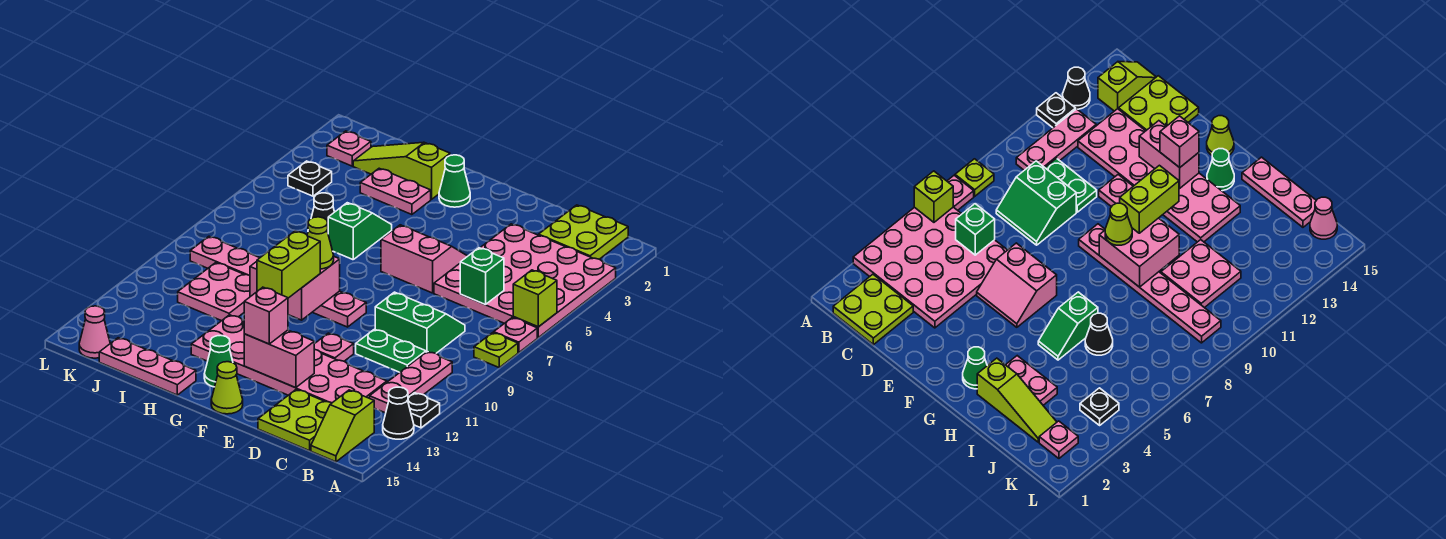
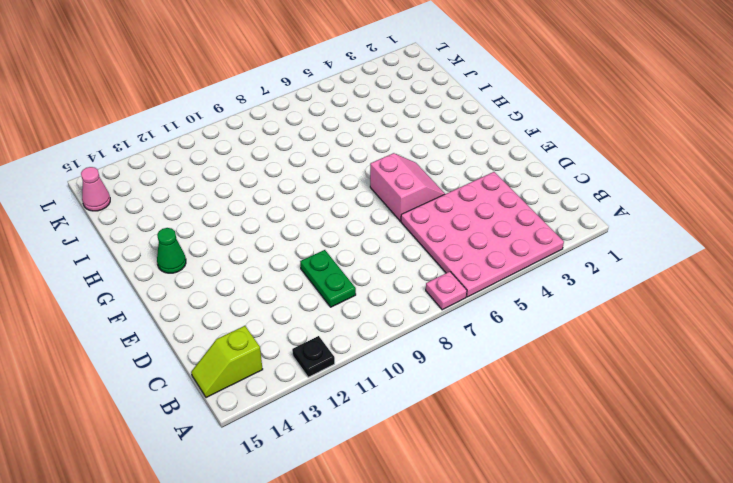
none -> lime 1x1 plate [474,333,518,367]
none -> black 1x1 cone [383,387,414,439]
none -> lime 2x2 plate [539,205,628,259]
none -> pink 1x3 plate [370,351,452,413]

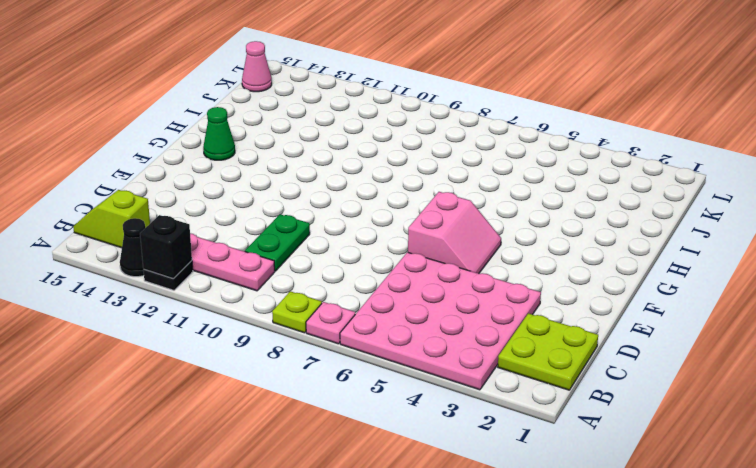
black 1x1 brick [140,215,192,279] -> none
none -> green 2x2 slope [375,292,465,353]
none -> pink 2x6 plate [191,315,387,403]
none -> lime 2x2 plate [258,389,331,451]
none -> pink 1x1 plate [314,333,354,361]

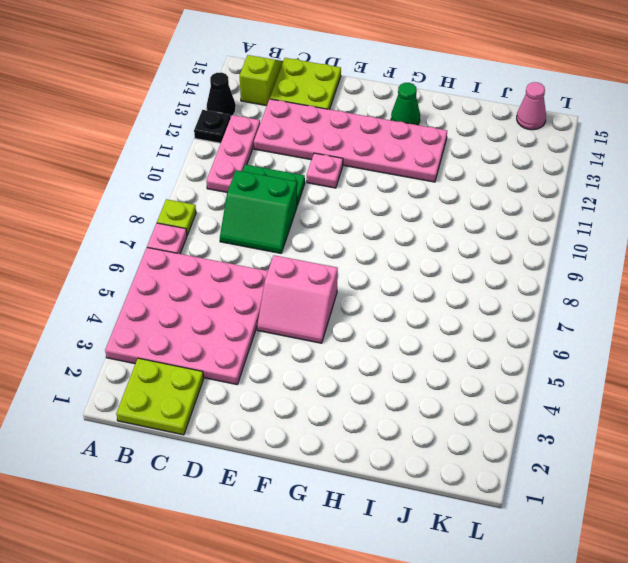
none -> pink 1x6 plate [190,236,366,327]
none -> lime 1x1 cone [211,362,243,414]
none -> green 1x1 cone [439,155,470,207]
none -> lime 1x3 slope [353,142,450,200]

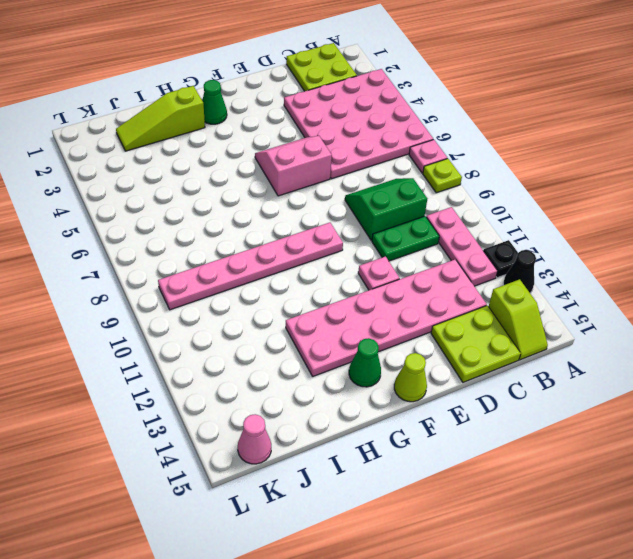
none -> pink 1x2 plate [360,168,431,215]
none -> green 1x2 slope [328,203,392,260]
none -> pink 1x3 plate [99,338,196,395]
none -> black 1x1 cone [308,193,334,231]

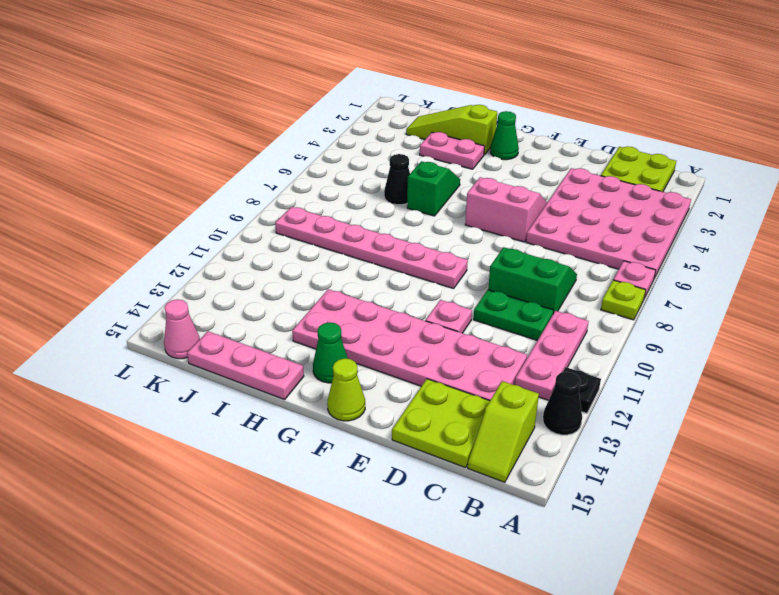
none -> pink 2x2 plate [178,263,250,321]
none -> pink 1x1 plate [327,131,371,166]
none -> black 1x1 plate [288,161,332,196]
none -> lime 1x1 brick [513,270,557,327]

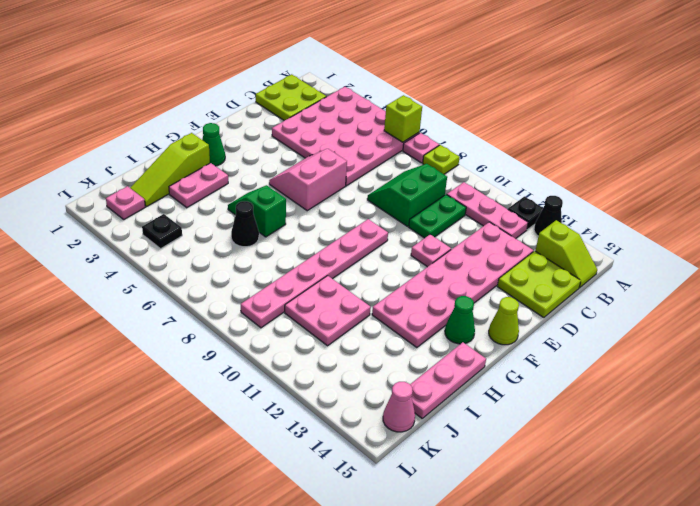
none -> green 1x1 brick [460,248,504,305]
none -> pink 1x2 brick [244,330,314,388]
none -> pink 2x2 brick [250,257,340,320]
none -> pink 1x1 brick [244,287,288,344]

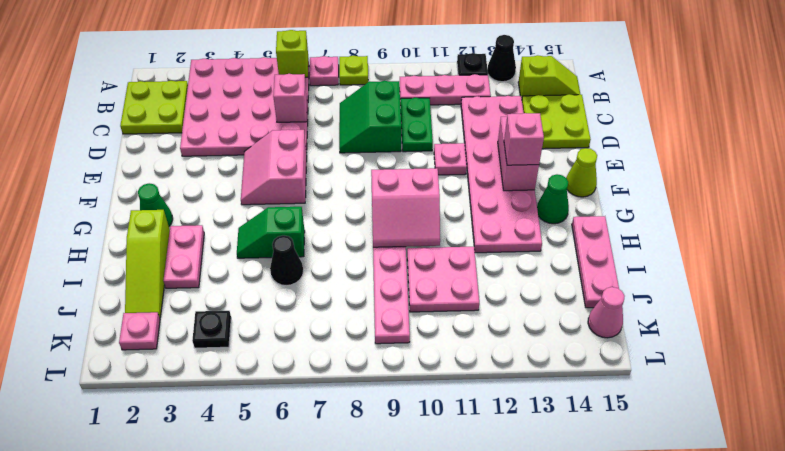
pink 1x1 brick [273,74,307,122] -> green 1x1 brick [460,248,504,305]
pink 2x2 slope [371,168,440,247] -> pink 2x2 brick [250,257,340,320]
none -> lime 1x1 cone [307,217,334,269]
none -> lime 1x2 brick [257,231,320,298]

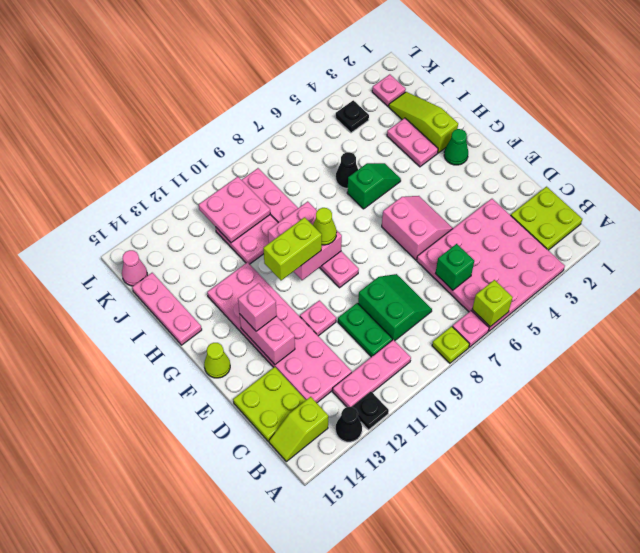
pink 2x2 plate [199,177,270,243] -> none
none -> green 1x1 cone [204,336,233,387]

